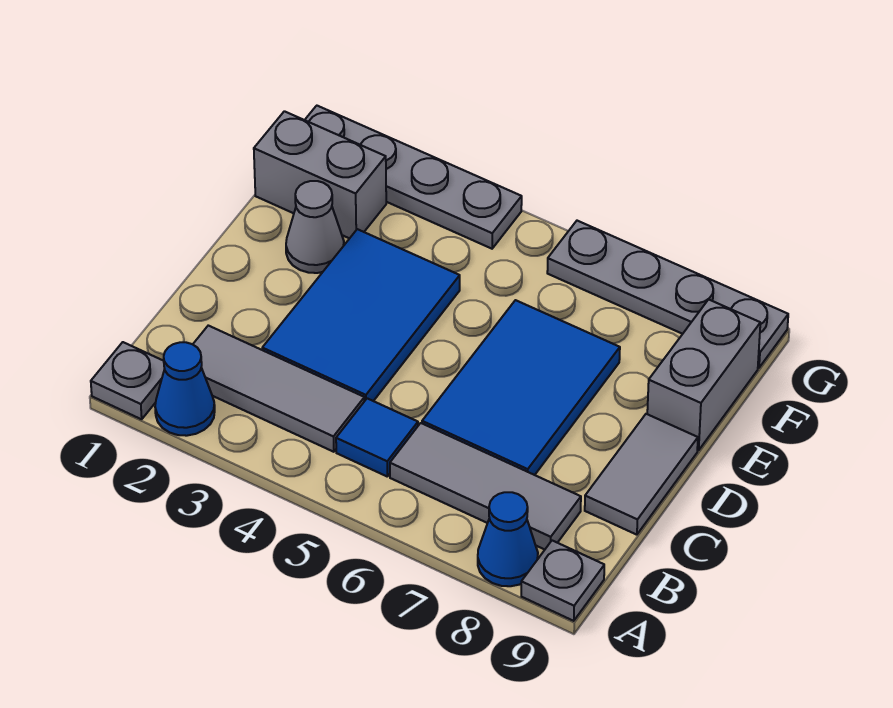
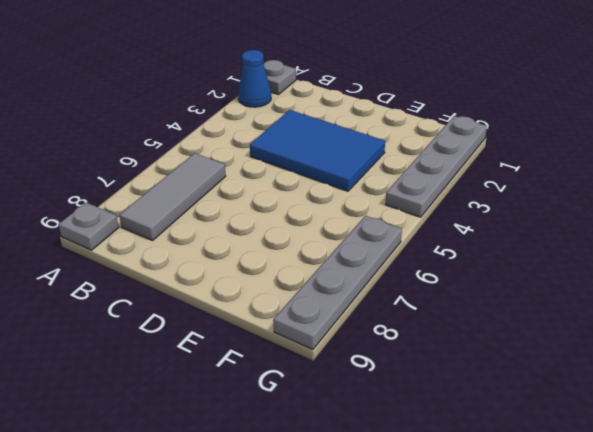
none -> blue 1x1 cone [478,492,538,586]
none -> grey 1x3 tile [193,326,364,452]
none -> blue 1x1 tile [336,398,418,476]

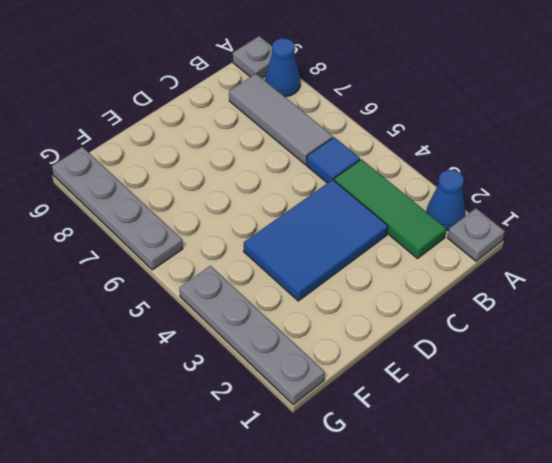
green 1x3 tile [334,159,446,258] -> grey 1x3 tile [193,326,364,452]
none -> blue 2x3 tile [422,300,620,475]
none -> grey 1x2 tile [585,414,698,535]
none -> grey 1x1 cone [286,181,344,273]

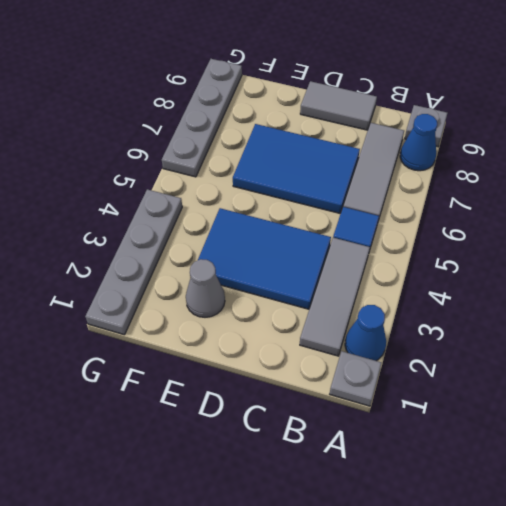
none -> grey 1x2 brick [647,299,760,450]
none -> grey 1x2 brick [254,111,386,238]

